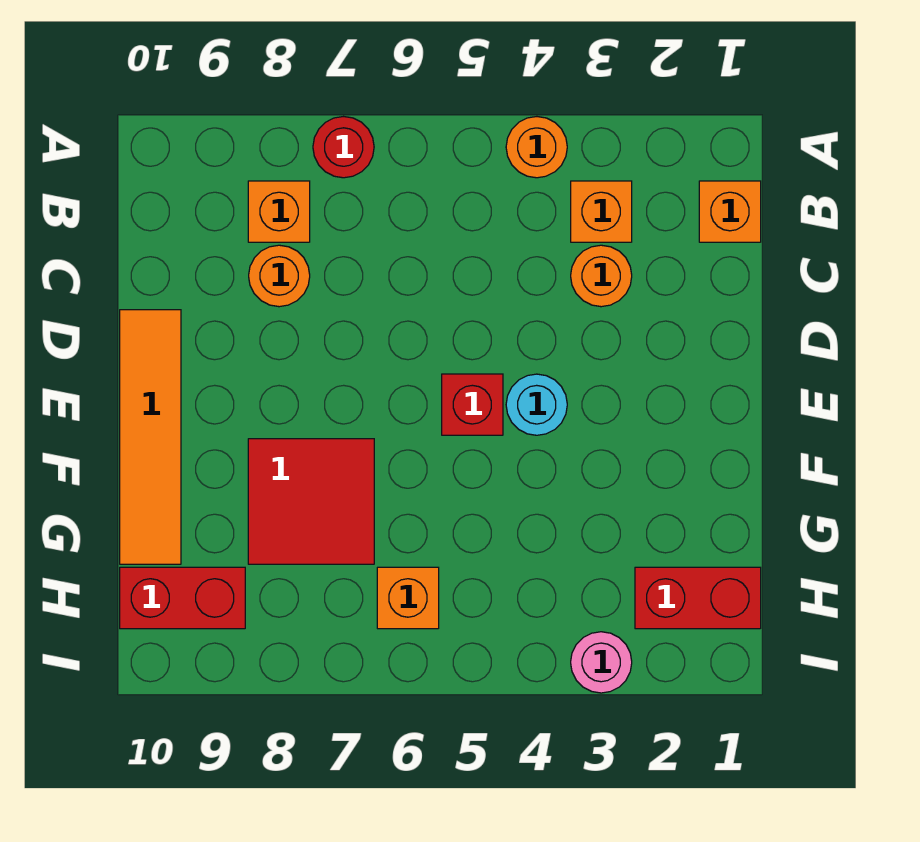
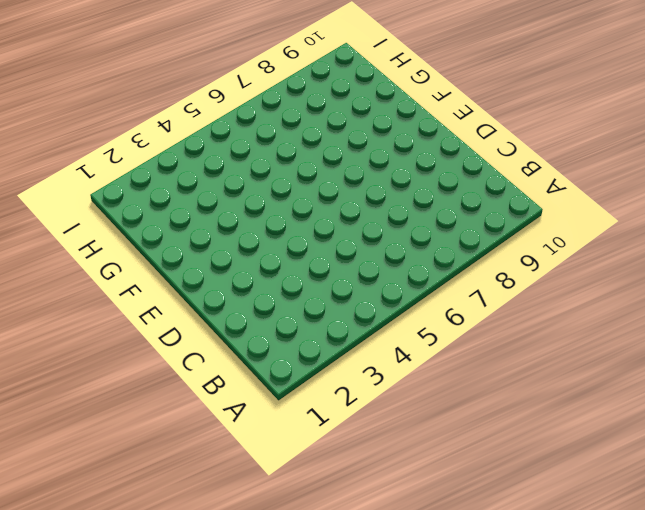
none -> orange 1x1 round brick [506,117,567,178]
none -> red 1x1 round brick [313,117,374,178]
none -> orange 1x1 brick [699,181,761,242]

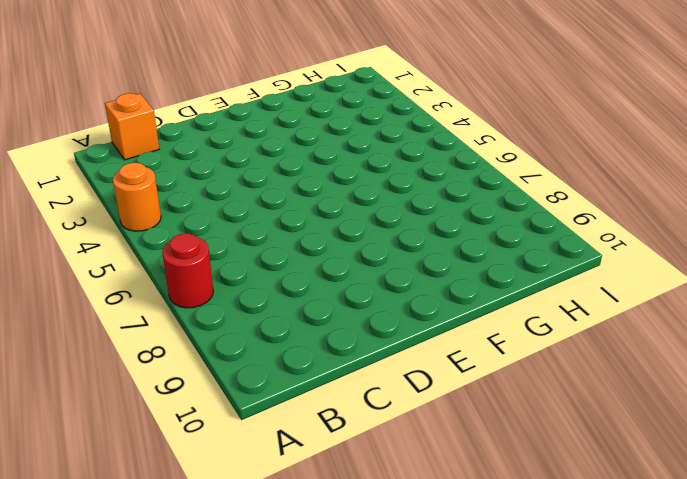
none -> orange 1x1 brick [571,181,632,242]
none -> orange 1x1 brick [248,181,310,242]
none -> orange 1x1 round brick [571,245,632,307]

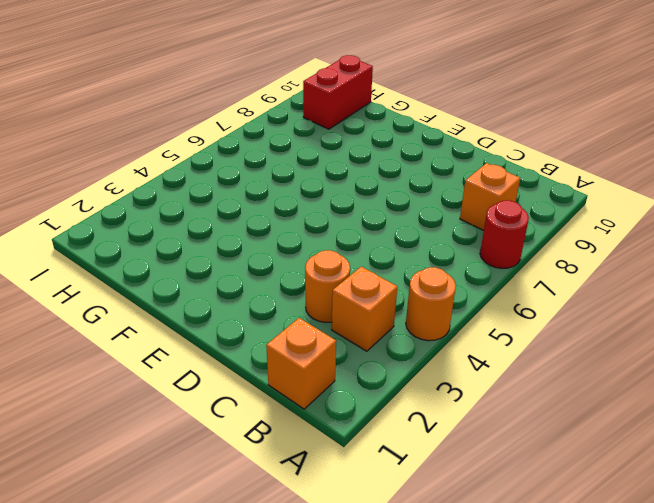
none -> orange 1x1 round brick [249,245,310,307]
none -> orange 1x4 tile [120,310,181,564]
none -> cyan 1x1 round brick [506,374,567,435]

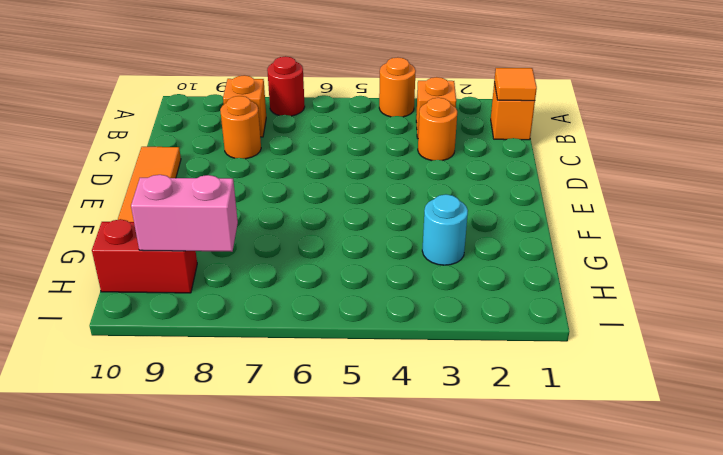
orange 1x1 tile [494,68,537,101] -> none
cyan 1x1 round brick [422,194,468,265] -> cyan 1x1 round brick moved to [506,374,567,435]
pink 1x2 brick [131,175,238,252] -> none
none -> red 1x1 brick [442,374,503,435]
none -> red 2x2 tile [248,439,374,564]
none -> red 1x2 brick [635,567,761,629]

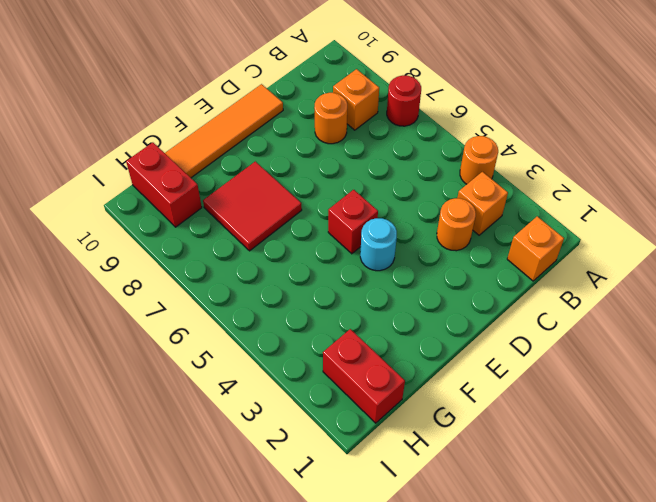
none -> orange 1x1 brick [377,567,439,629]
none -> pink 1x1 round brick [571,632,632,693]

